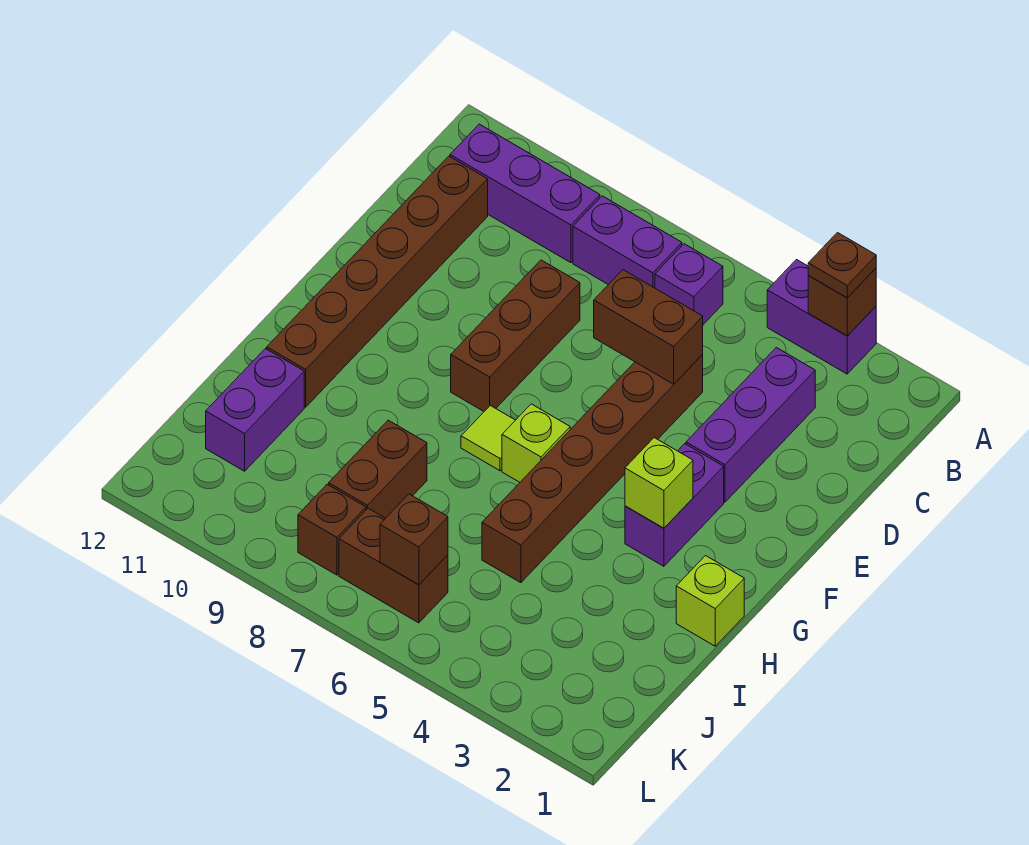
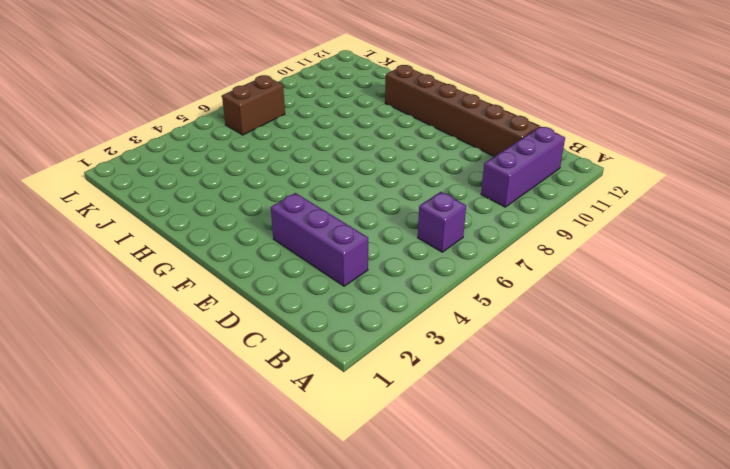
none -> purple 1x2 brick [767,260,876,374]
none -> purple 1x2 brick [573,196,682,288]
none -> brown 1x6 brick [482,355,703,583]

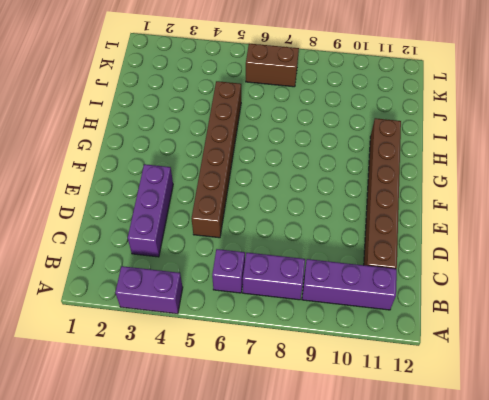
none -> brown 1x3 brick [451,260,580,411]
none -> purple 1x2 brick [625,444,724,566]
none -> lime 1x1 brick [502,404,570,482]

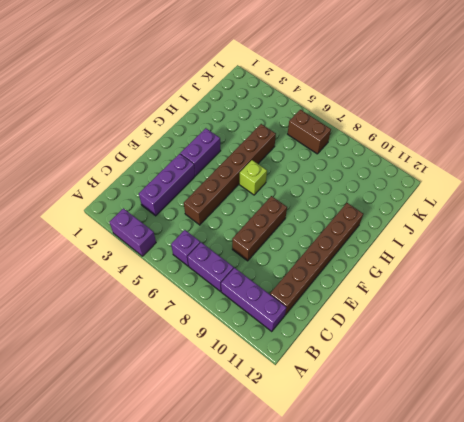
none -> lime 1x1 tile [461,406,515,471]
none -> lime 1x1 brick [676,556,744,646]
none -> brown 1x2 brick [329,420,427,518]

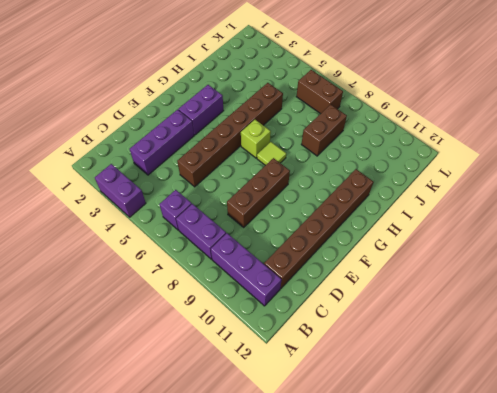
none -> lime 1x1 brick [676,556,744,646]
none -> purple 1x2 brick [206,349,304,471]
none -> brown 1x1 brick [298,484,366,575]

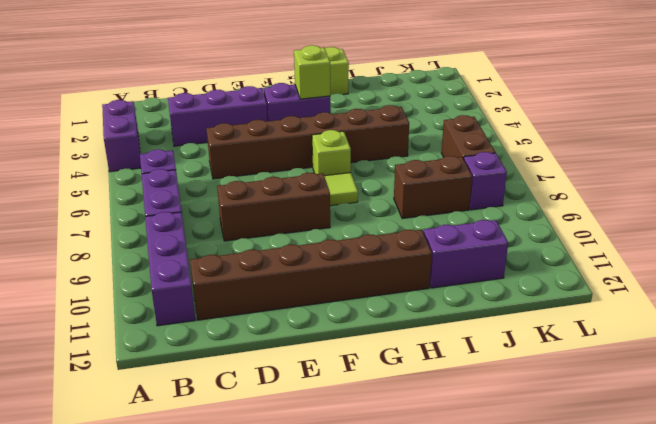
purple 1x1 brick [464,152,507,210] -> brown 1x1 brick [298,484,366,575]
none -> brown 1x1 brick [808,268,876,336]
none -> brown 1x2 brick [594,270,703,384]
none -> brown 1x1 brick [380,494,448,585]

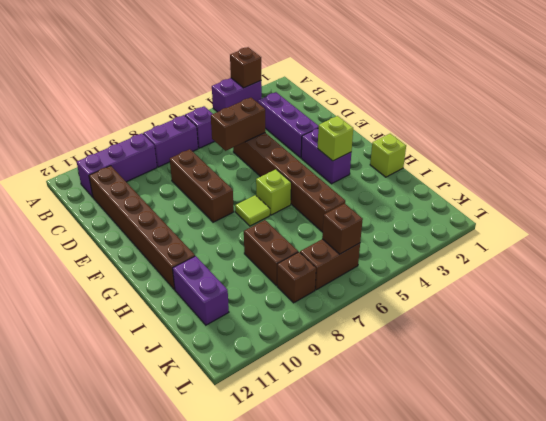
none -> brown 1x1 plate [808,233,876,298]

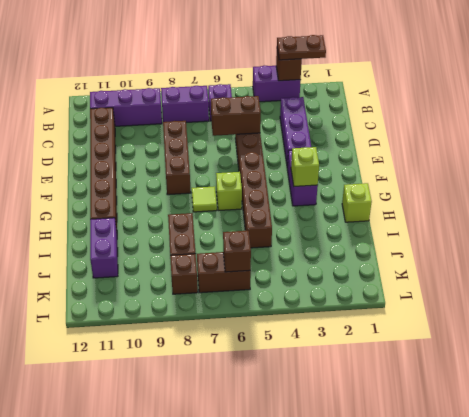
brown 1x2 plate [277,35,326,60] -> brown 1x1 plate [808,233,876,298]

